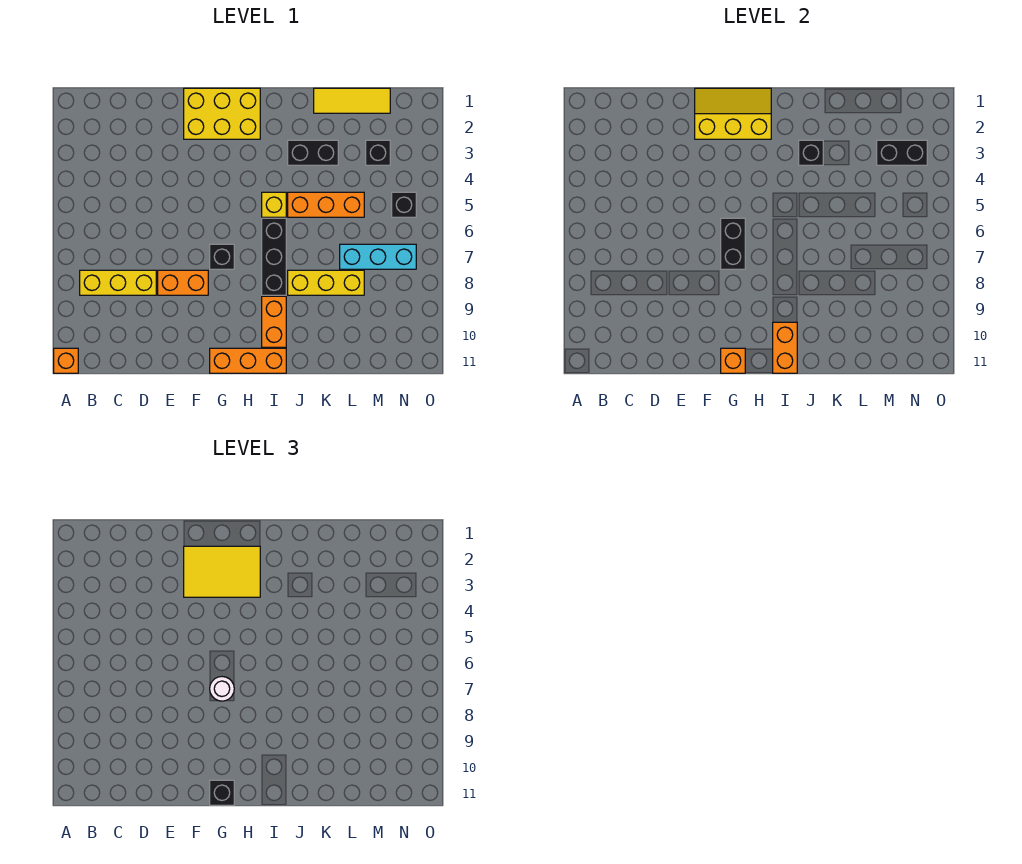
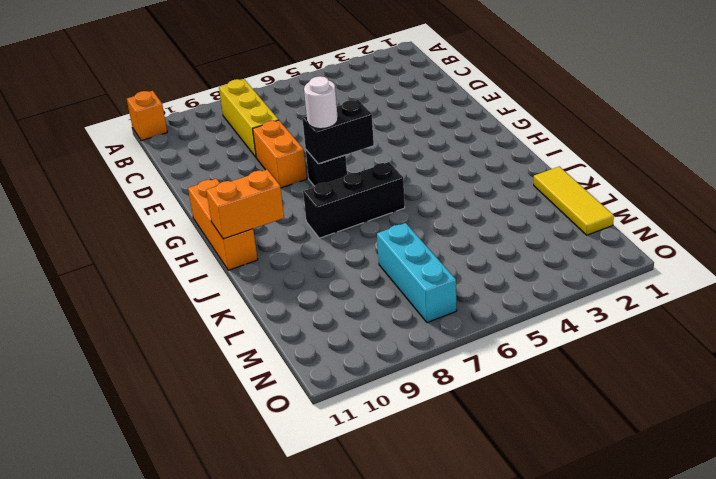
none -> yellow 2x3 brick [184,88,260,139]
none -> yellow 1x1 brick [262,192,286,217]
none -> orange 1x2 brick [262,296,286,347]

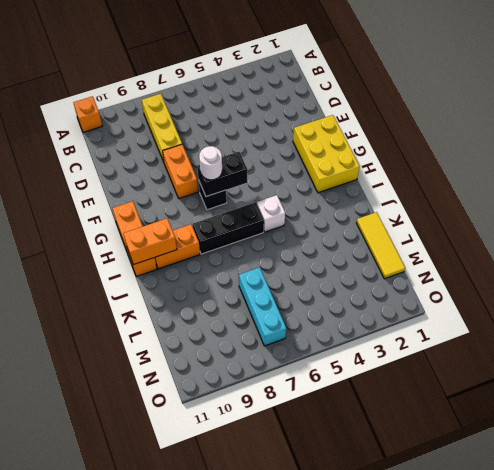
white 1x1 brick [257,195,285,232] -> yellow 1x1 brick [262,192,286,217]
none -> black 1x2 brick [288,140,338,165]
none -> orange 1x3 brick [288,192,364,217]
none -> yellow 1x3 brick [288,270,364,295]

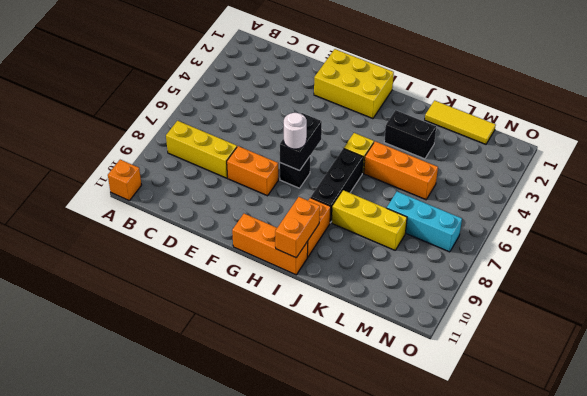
none -> black 1x1 brick [366,140,390,165]
none -> black 1x1 brick [392,192,416,217]
none -> yellow 2x3 slope [695,88,771,139]

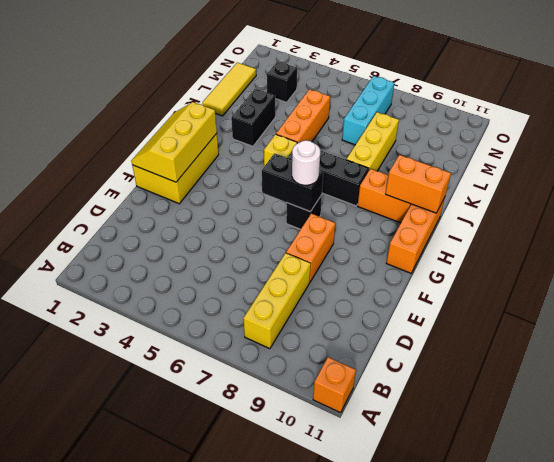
none -> black 1x1 brick [392,192,416,217]
none -> orange 1x1 brick [721,348,745,373]
none -> black 1x1 brick [799,140,823,165]

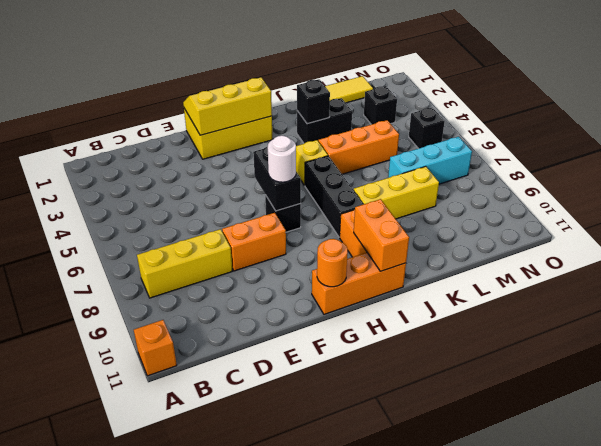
orange 1x1 round brick [317,239,348,287] -> orange 1x1 brick [721,348,745,373]
none -> black 1x2 brick [877,140,927,165]
none -> yellow 2x3 tile [184,546,260,597]
none -> black 1x1 brick [210,780,234,805]

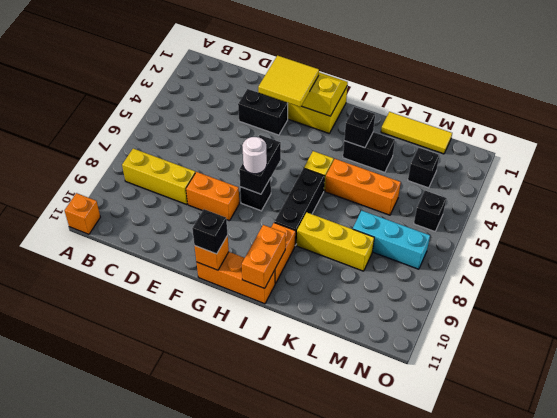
black 1x2 brick [238,89,288,135] -> black 1x2 brick moved to [877,140,927,165]
yellow 2x2 tile [258,56,319,107] -> yellow 2x3 tile [184,546,260,597]

